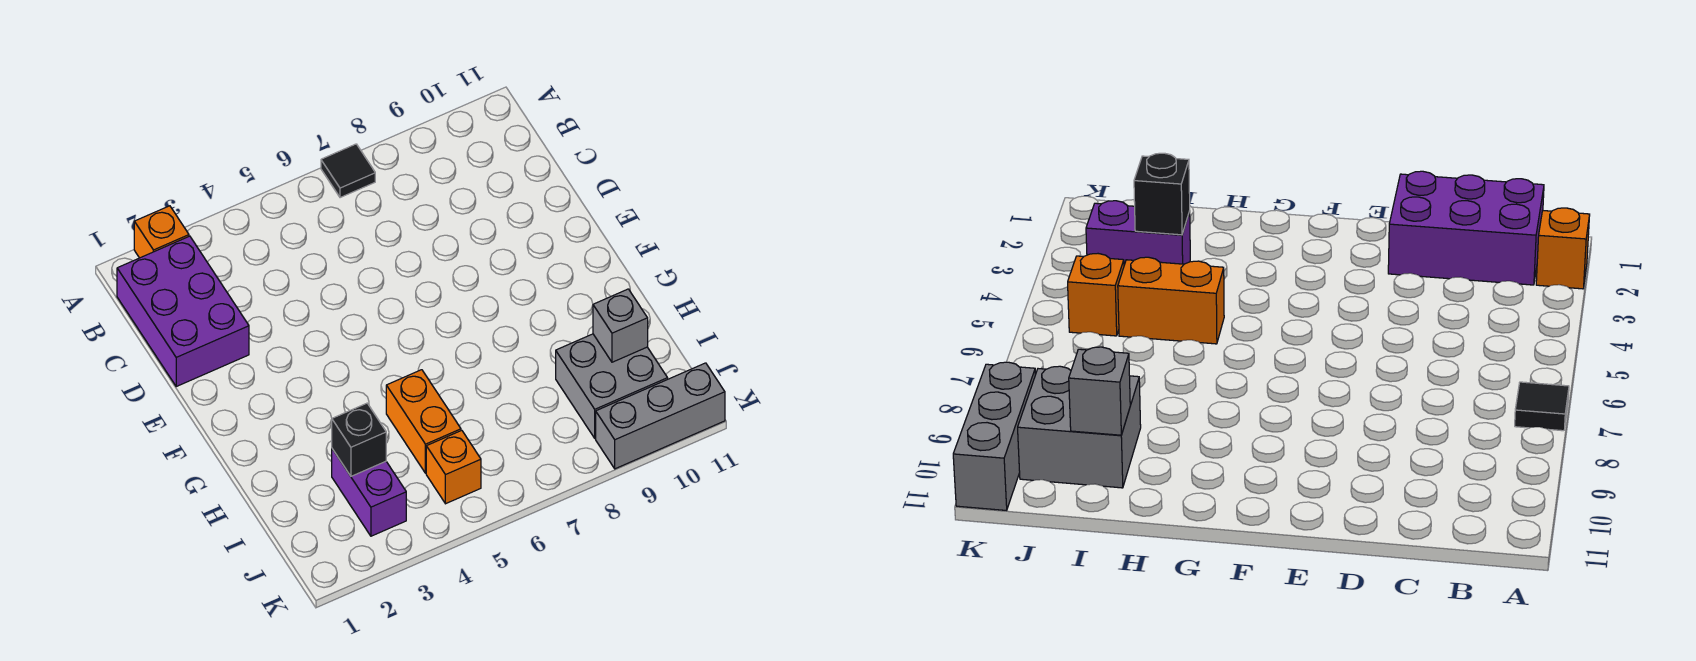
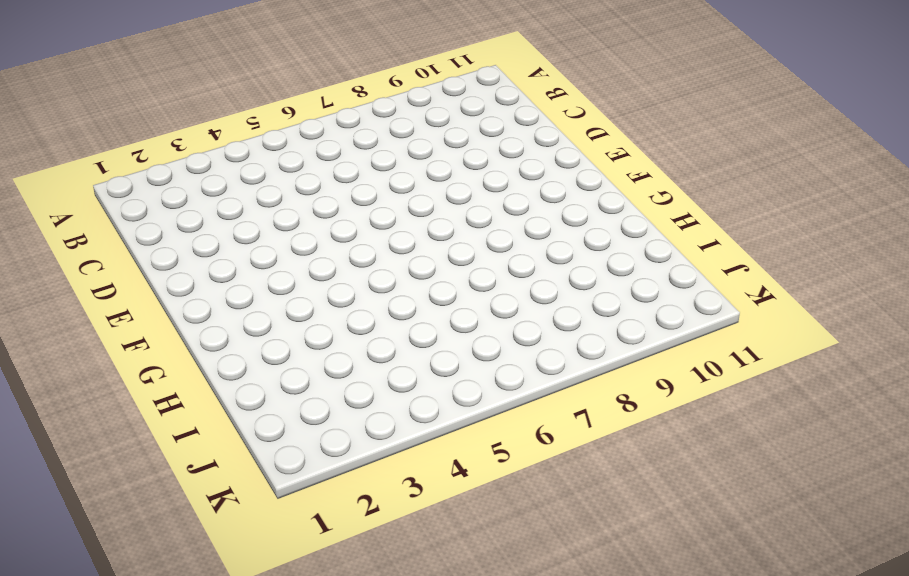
none -> orange 1x1 brick [134,206,189,258]
none -> black 1x1 tile [321,144,375,198]

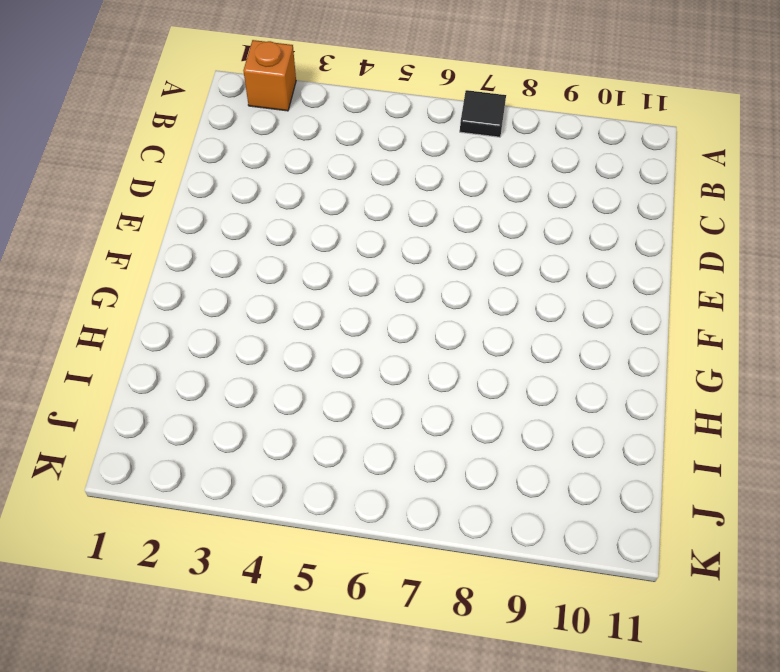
none -> purple 2x3 brick [117,236,249,386]
none -> orange 1x2 brick [386,370,461,473]

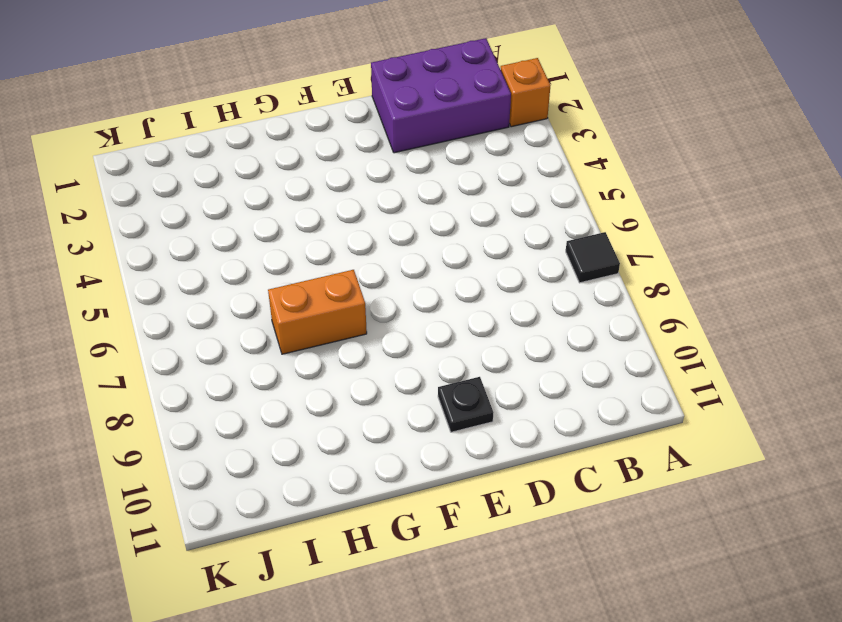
black 1x1 plate [438,377,493,432] -> none
orange 1x2 brick [268,270,367,354] -> orange 1x2 brick moved to [386,370,461,473]
none -> purple 1x2 brick [332,449,406,536]
none -> grey 2x2 brick [556,334,668,438]

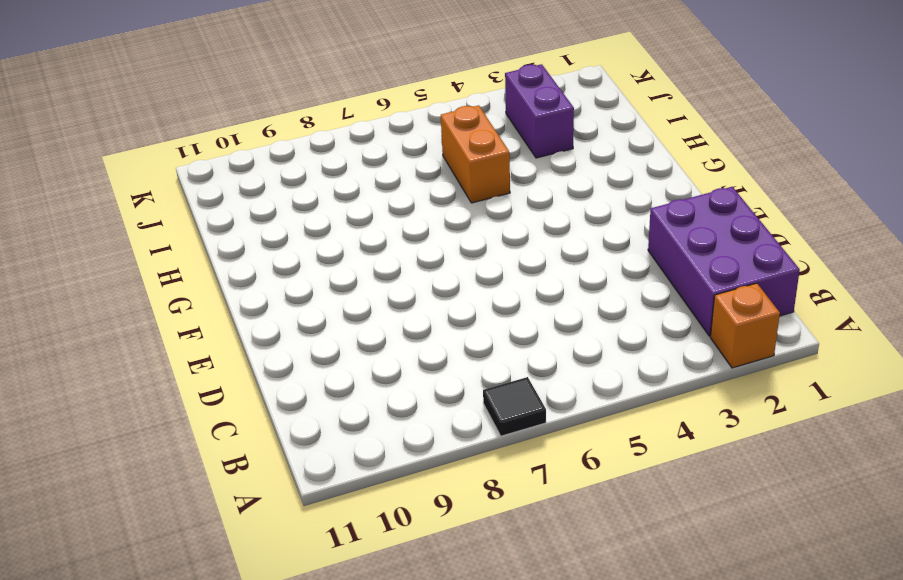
none -> grey 2x2 brick [556,334,668,438]
none -> orange 1x1 brick [426,430,481,504]

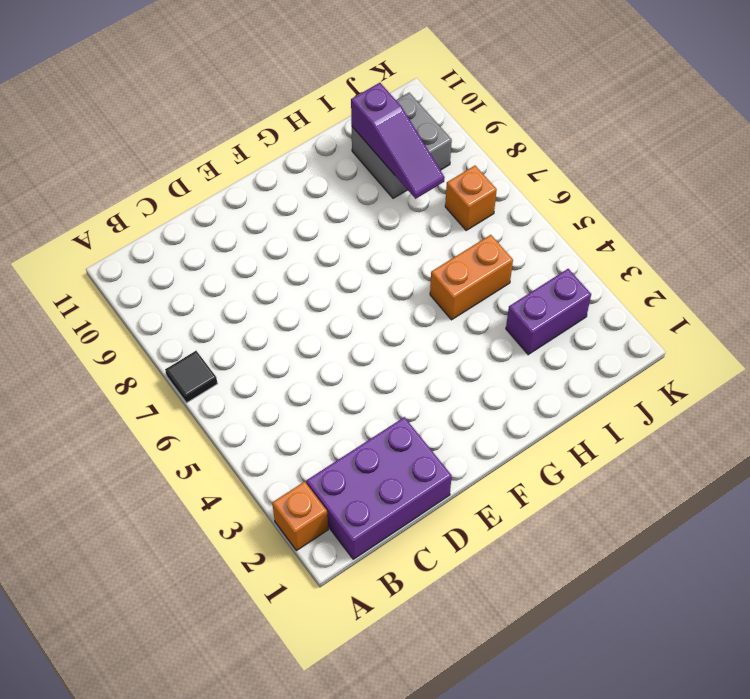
purple 1x3 slope [351,83,445,199] -> grey 1x1 brick [593,289,648,362]
orange 1x1 brick [445,166,497,230] -> orange 1x1 brick moved to [426,430,481,504]
none -> grey 1x3 brick [596,363,725,469]
none -> black 1x1 brick [332,403,386,476]

